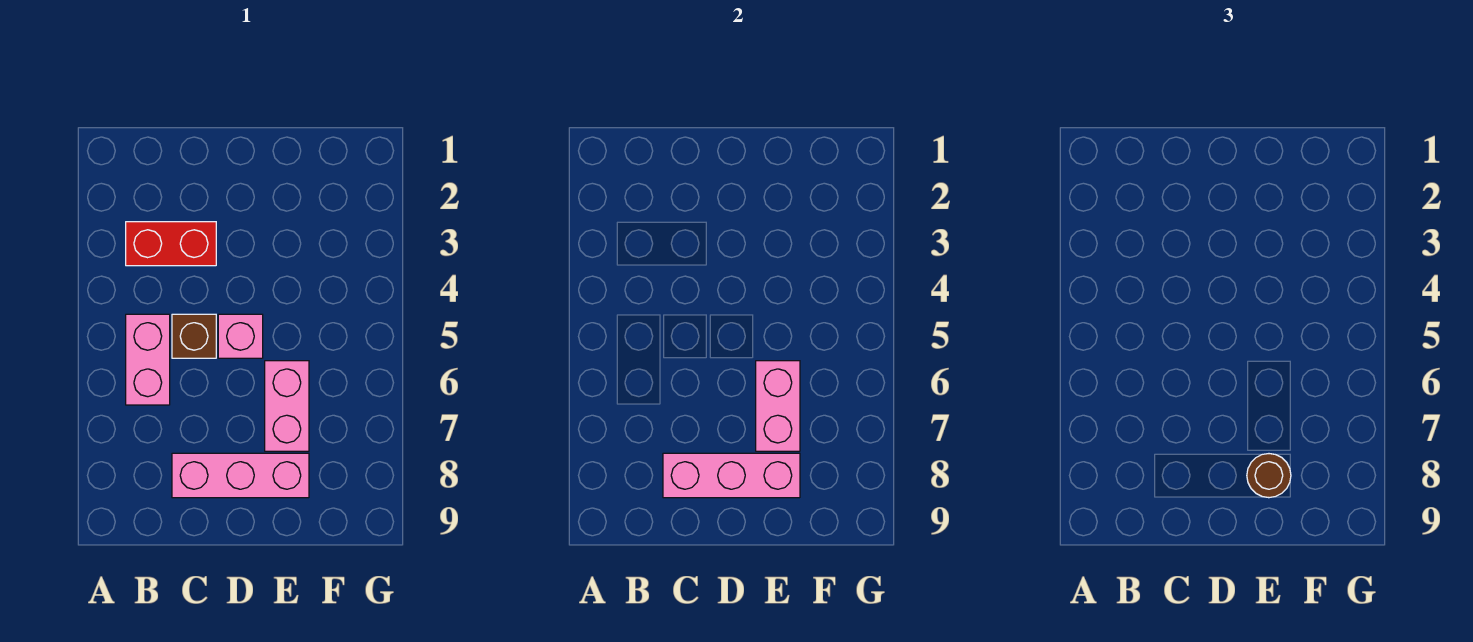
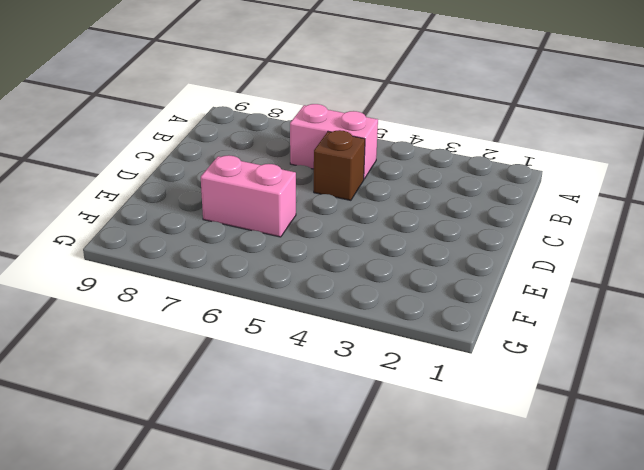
none -> red 1x2 brick [126,222,216,266]
none -> pink 1x3 brick [172,453,309,498]

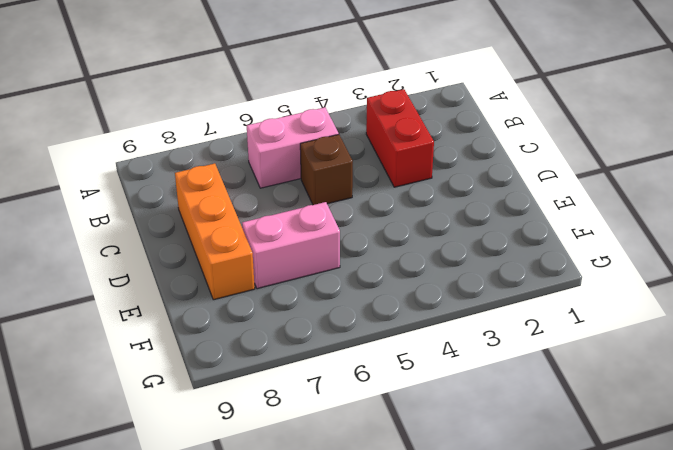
orange 1x3 brick [175,163,255,300] -> pink 1x3 brick [172,453,309,498]
none -> pink 1x1 brick [218,314,263,358]
none -> pink 1x3 brick [663,453,800,498]

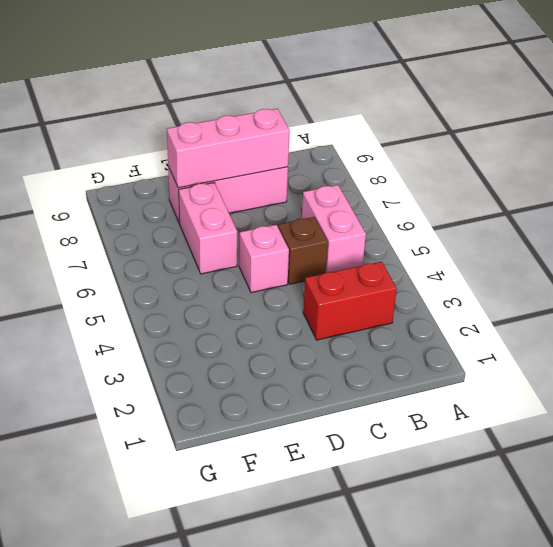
none -> pink 1x2 brick [756,361,800,451]
none -> brown 1x1 round brick [1247,454,1291,498]

